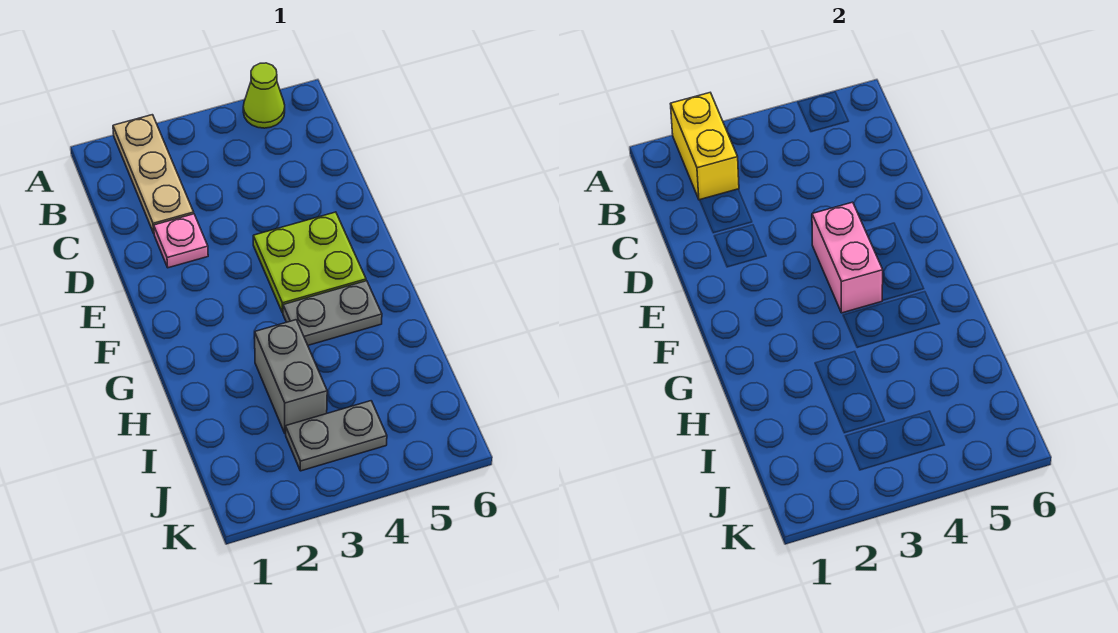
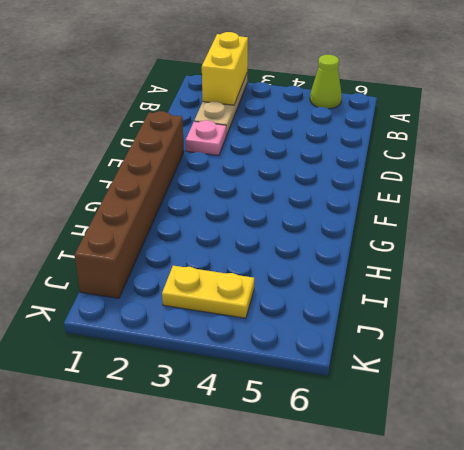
brown 1x6 brick [75,111,184,298] -> none
yellow 1x2 plate [162,266,254,318] -> grey 1x2 plate [286,401,387,471]
none -> lime 2x2 plate [253,212,366,313]
none -> grey 1x2 plate [283,281,382,345]

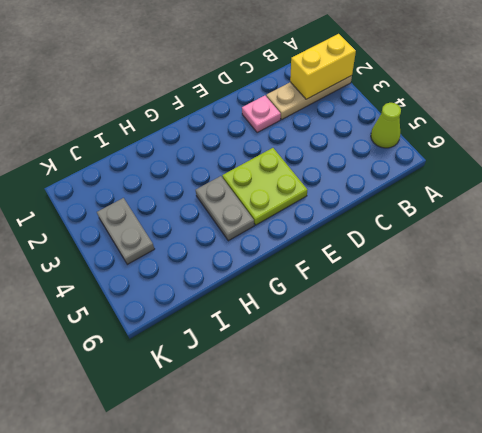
none -> grey 1x2 brick [254,320,327,434]
none -> pink 1x2 brick [812,202,883,313]

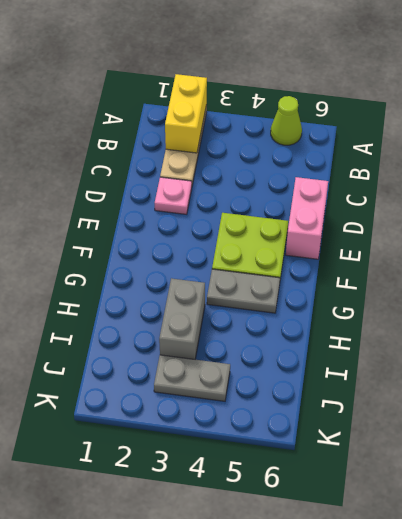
pink 1x2 brick [286,177,328,259] -> pink 1x2 brick moved to [812,202,883,313]

